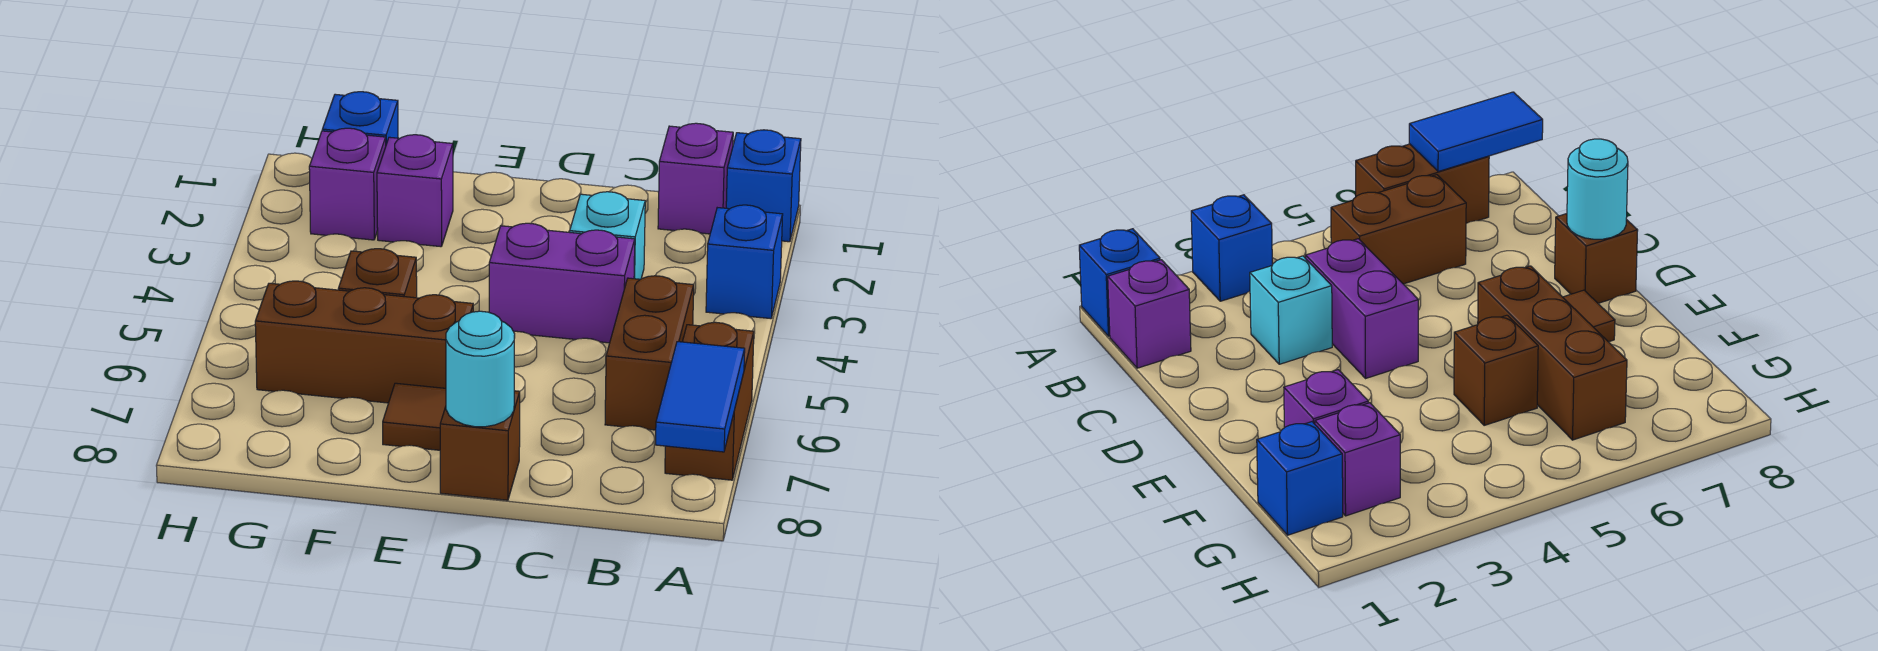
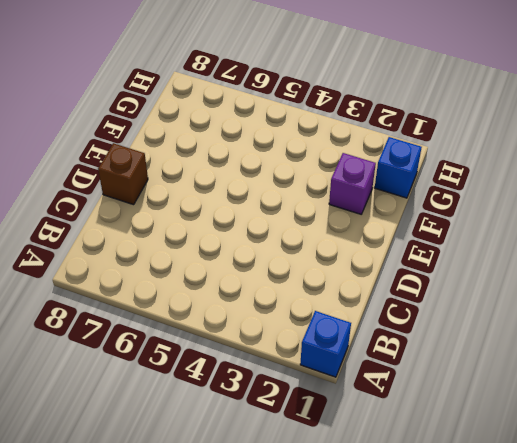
none -> blue 1x1 brick [706,205,783,319]
none -> brown 1x2 brick [665,322,754,480]
none -> purple 1x1 brick [658,123,733,234]

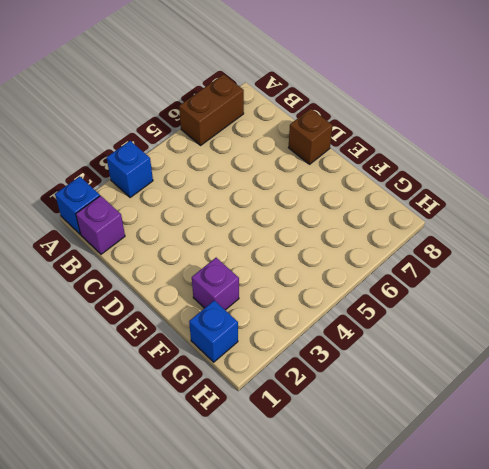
none -> brown 1x2 brick [605,276,694,430]
none -> cyan 1x1 brick [570,192,645,279]
none -> purple 1x2 brick [489,223,635,343]

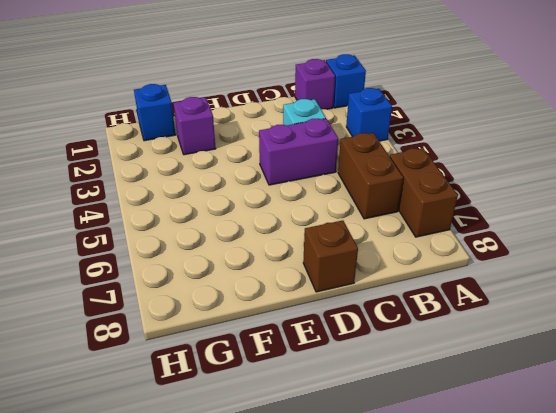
none -> brown 1x3 brick [255,281,473,403]
none -> brown 1x1 tile [383,383,446,450]
none -> brown 1x1 brick [338,249,417,298]

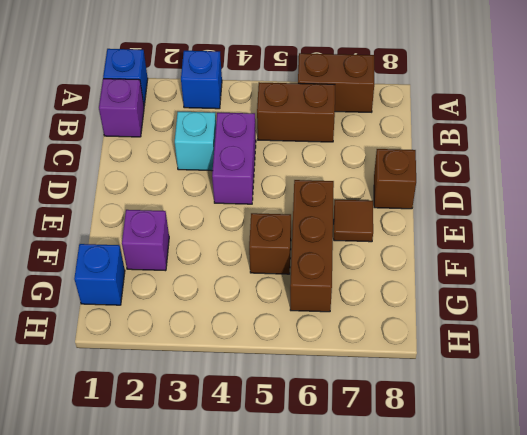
none -> purple 1x1 brick [309,128,386,240]
none -> blue 1x2 tile [656,342,745,452]
none -> cyan 1x1 round brick [446,311,515,427]

